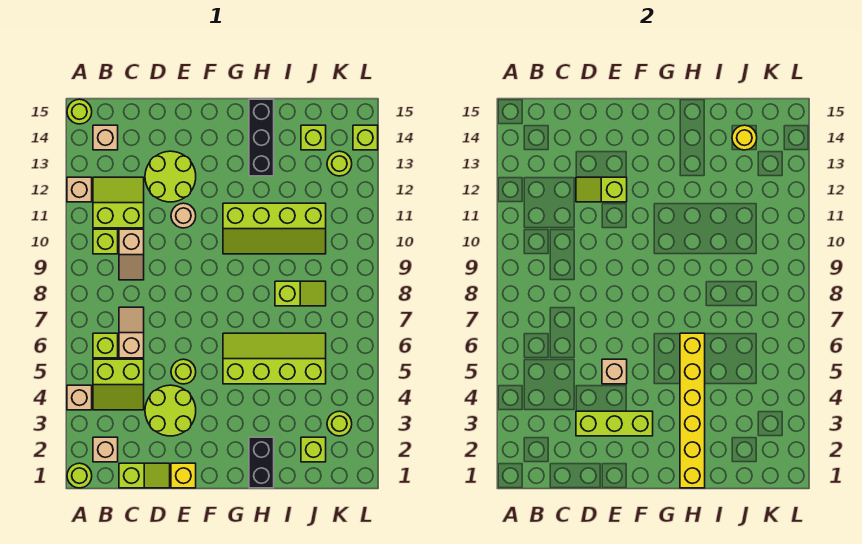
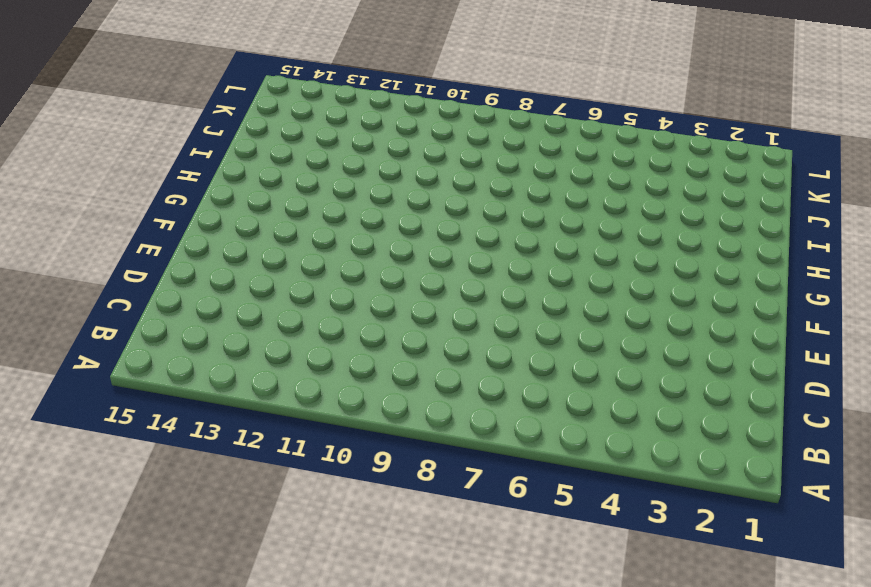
none -> lime 1x1 round brick [67,463,92,488]
none -> tan 1x1 brick [67,385,92,410]
none -> tan 1x1 brick [67,177,92,202]
none -> lime 1x1 round brick [67,99,92,124]

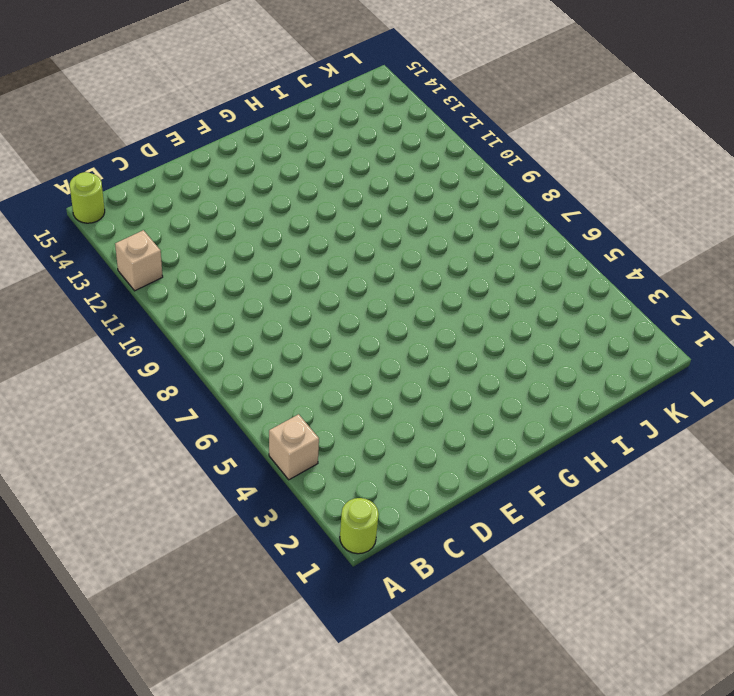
none -> tan 1x1 brick [93,437,118,462]
none -> lime 2x2 slope [93,359,144,410]
none -> lime 1x1 brick [93,333,118,358]
none -> lime 1x1 brick [93,229,118,254]

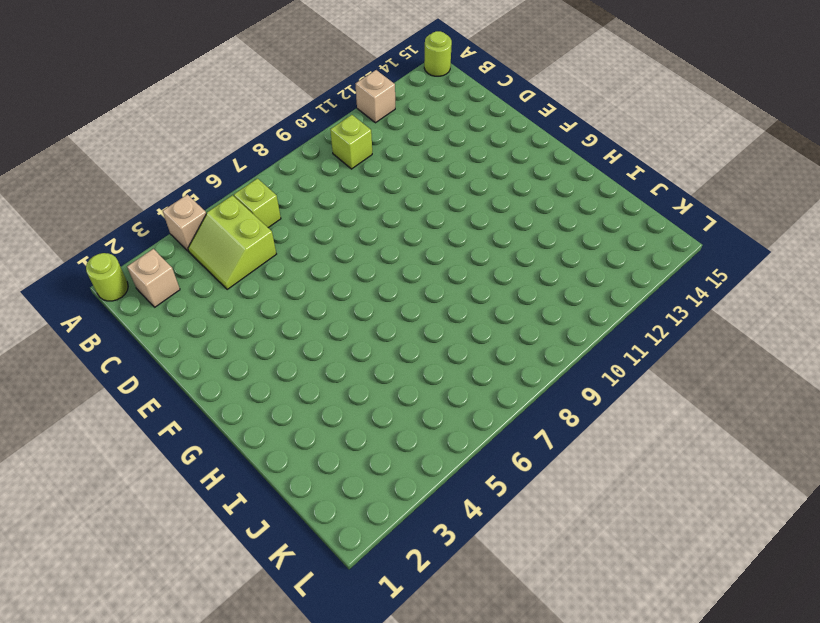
none -> lime 2x2 slope [93,177,144,228]
none -> tan 1x1 brick [93,125,118,150]
none -> lime 1x2 slope [119,463,170,488]
none -> tan 1x2 slope [119,307,144,358]

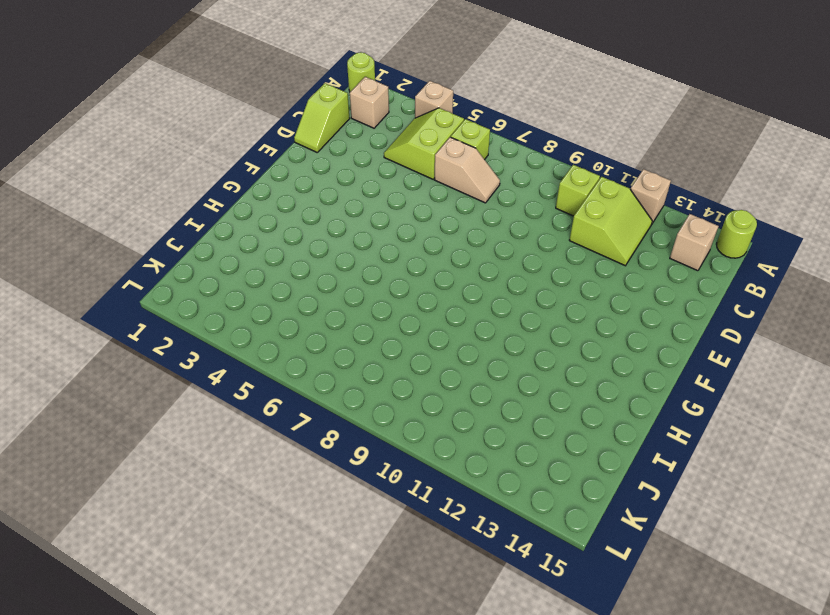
none -> tan 1x2 slope [119,229,144,280]
none -> lime 2x2 round brick [145,385,196,436]
none -> lime 2x2 round brick [145,151,196,202]
none -> yellow 1x1 brick [171,463,196,488]

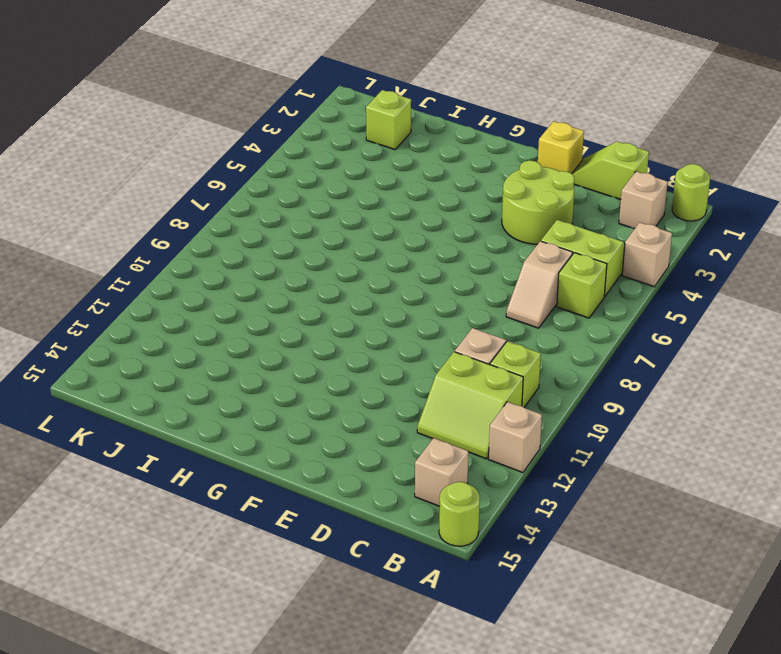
none -> lime 2x2 round brick [145,151,196,202]
none -> lime 1x1 round brick [171,359,196,384]
none -> tan 1x1 round brick [171,203,196,228]
none -> lime 2x4 slope [223,333,326,384]

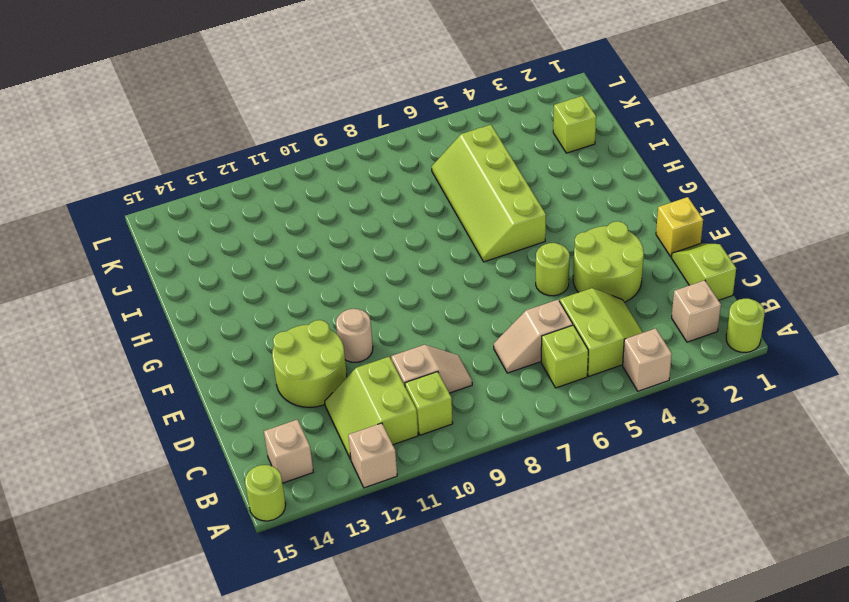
none -> lime 2x4 slope [223,203,326,254]
none -> black 1x2 brick [249,437,274,488]
none -> black 1x3 brick [249,99,274,176]
none -> lime 1x2 slope [275,281,326,306]

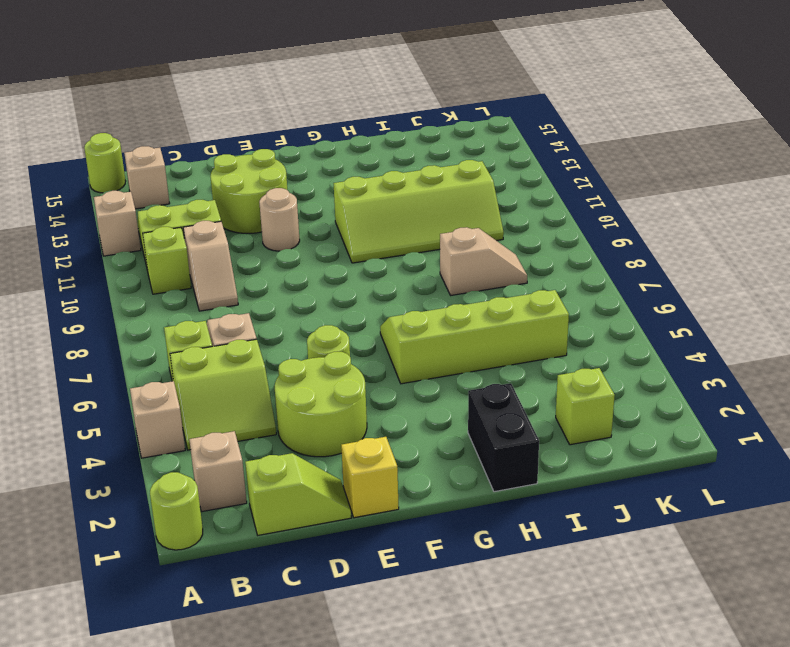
tan 1x2 slope [440,227,527,295] -> lime 1x2 slope [275,281,326,306]
none -> black 1x3 brick [249,99,274,176]
none -> lime 1x1 brick [301,125,326,150]
none -> lime 1x1 round brick [327,411,352,436]
none -> lime 1x1 round brick [327,151,352,176]

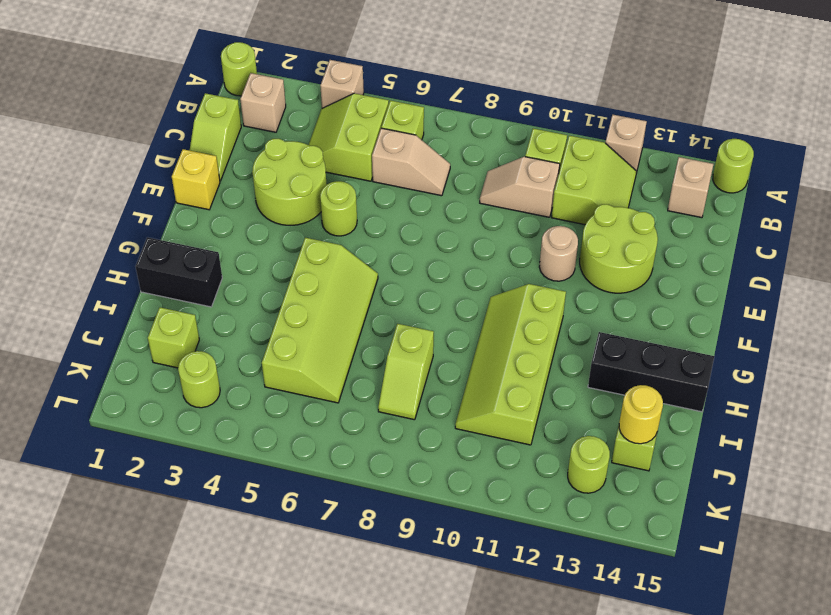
none -> lime 1x1 brick [353,125,378,150]
none -> lime 1x3 brick [576,411,653,436]
none -> lime 1x2 slope [576,177,627,202]
none -> tan 1x1 brick [602,359,627,384]

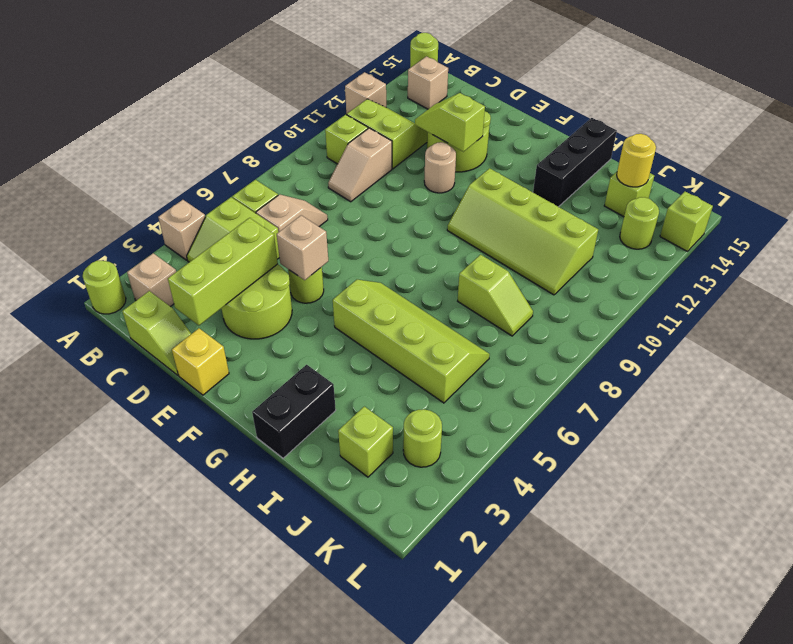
lime 1x3 brick [168,218,278,325] -> lime 1x3 brick turned to [576,411,653,436]
none -> yellow 1x6 brick [680,333,705,488]

